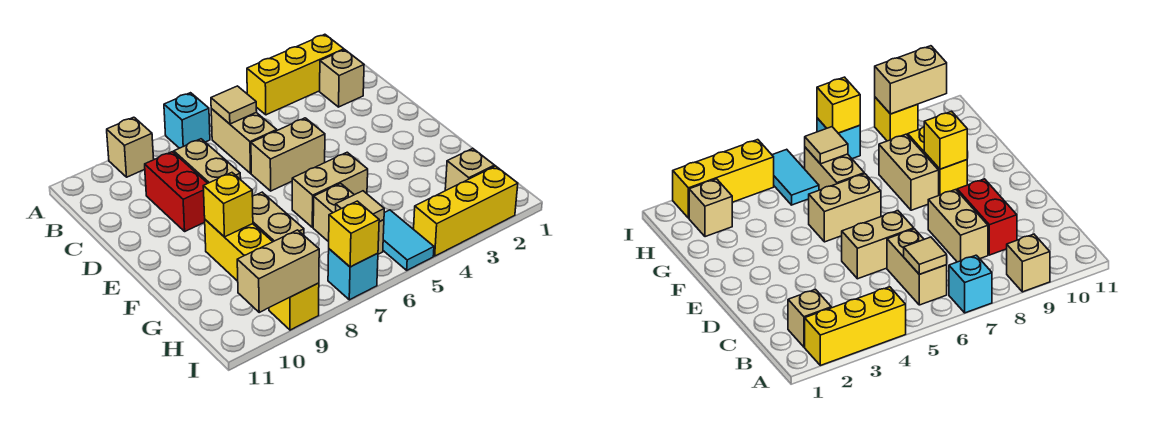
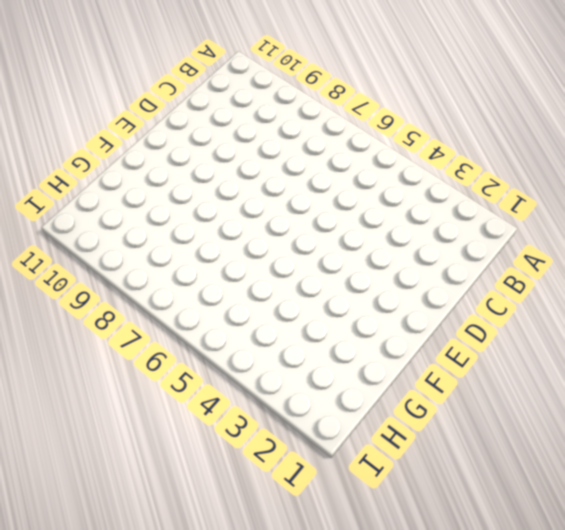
none -> yellow 1x3 brick [247,34,344,115]
none -> cyan 1x1 brick [164,93,210,148]
none -> tan 1x1 brick [107,117,154,177]

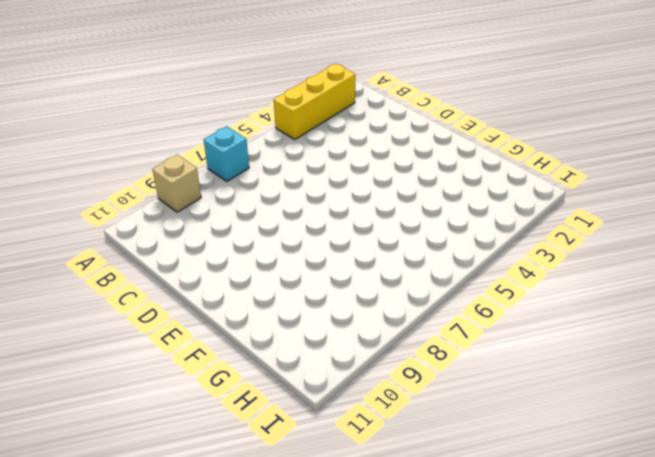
none -> tan 1x1 brick [320,50,364,107]
none -> tan 1x2 brick [211,109,277,173]
none -> tan 1x2 brick [174,139,241,183]

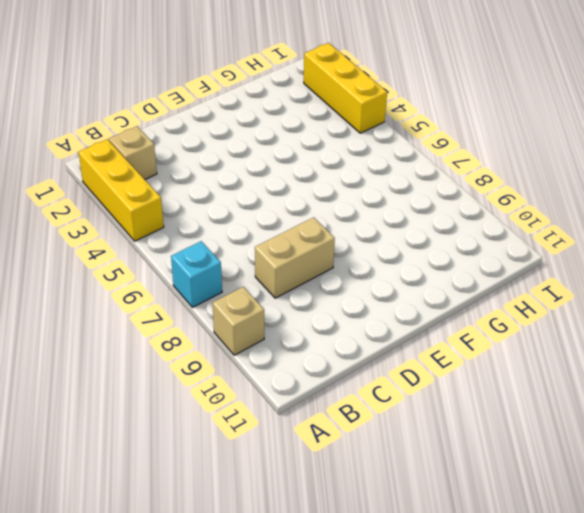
none -> tan 1x2 brick [211,109,277,173]
none -> red 1x2 brick [145,152,208,231]
none -> tan 1x2 brick [251,118,325,191]

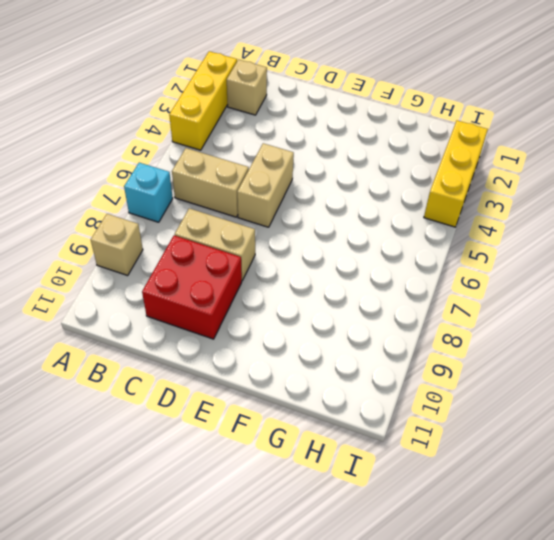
red 2x2 brick [142,235,242,339] -> red 1x2 brick [145,152,208,231]
none -> tan 1x2 brick [292,152,368,227]
none -> tan 1x2 brick [252,192,304,242]
none -> yellow 1x2 brick [205,220,273,281]

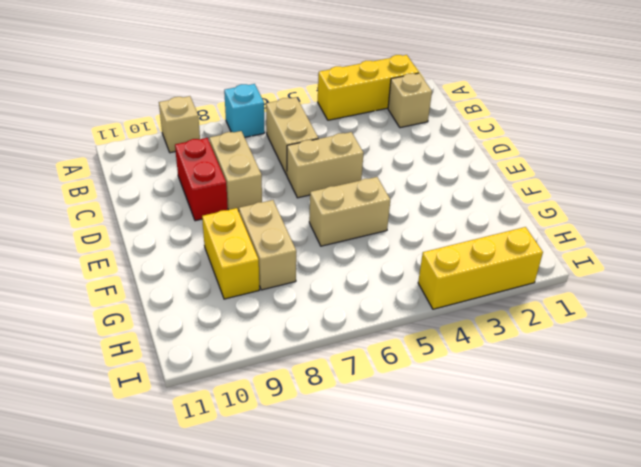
none -> tan 1x2 brick [313,183,384,254]
none -> tan 1x1 brick [445,148,494,191]
none -> cyan 1x2 tile [383,210,434,270]

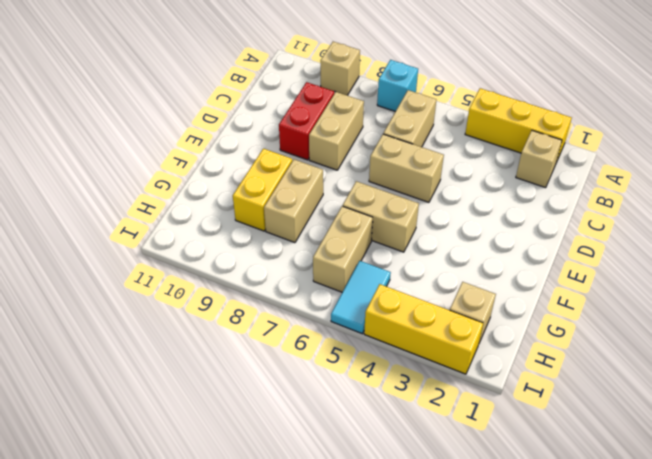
none -> cyan 1x1 brick [328,249,378,300]
none -> yellow 1x1 brick [269,283,319,330]
none -> tan 1x1 tile [211,86,257,124]

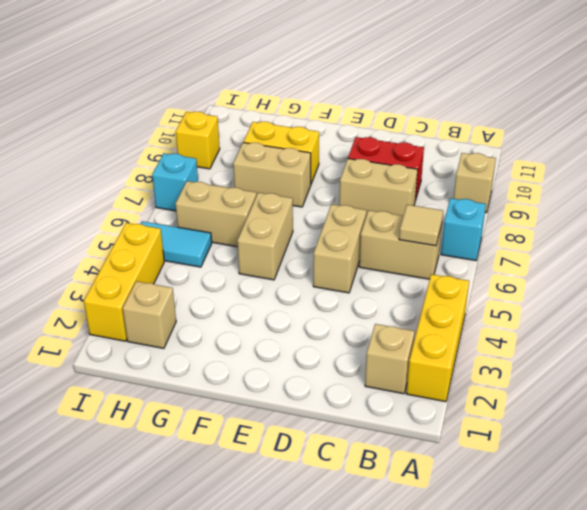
none -> yellow 1x1 brick [203,173,253,237]
none -> tan 1x1 tile [336,191,384,222]
none -> yellow 1x1 brick [329,201,379,267]

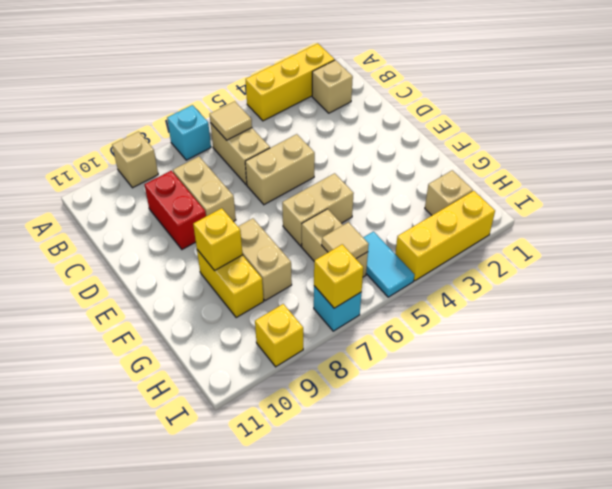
none -> tan 1x2 brick [237,230,319,312]

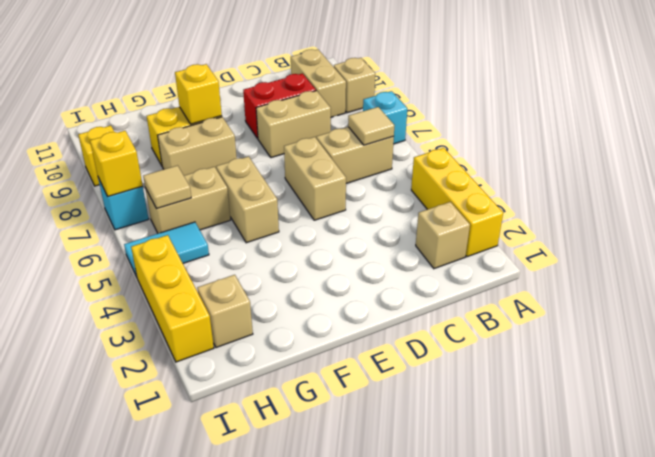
tan 1x2 brick [291,49,346,117] -> tan 1x2 brick moved to [237,230,319,312]

